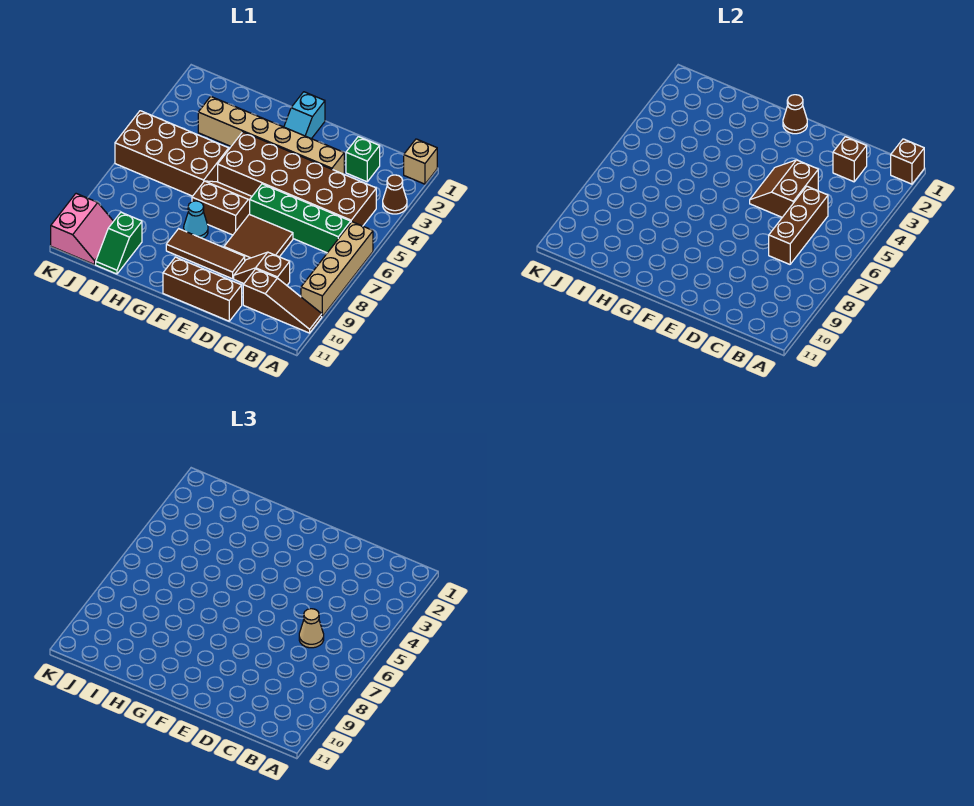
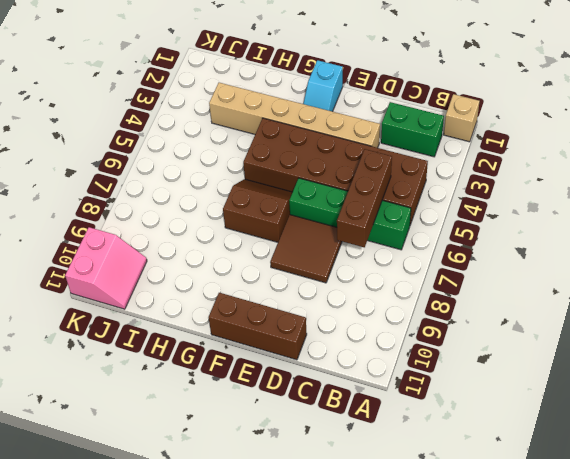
green 1x2 brick [381,102,444,157] -> green 1x1 brick [346,137,380,182]
none -> brown 1x1 cone [383,175,407,214]
none -> tan 1x4 brick [301,222,373,316]
none -> brown 1x3 slope [243,269,322,333]

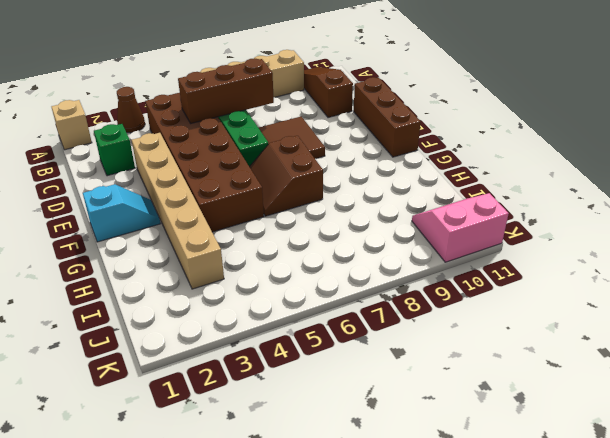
none -> brown 1x2 slope [234,252,290,285]
none -> brown 1x3 tile [166,229,245,279]
none -> cyan 1x1 cone [184,201,208,239]

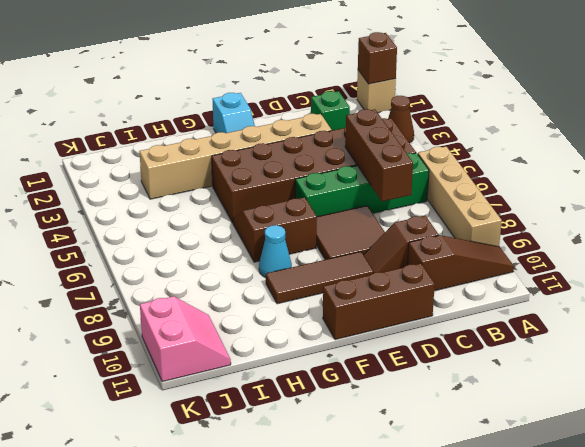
none -> brown 2x4 brick [115,111,229,196]
none -> green 1x2 slope [96,212,142,274]
none -> brown 1x1 brick [833,137,867,182]

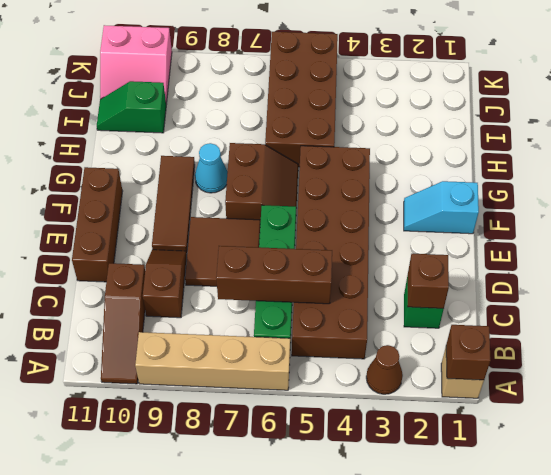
none -> tan 1x6 brick [198,97,344,174]
none -> brown 2x2 slope [750,160,818,217]
none -> brown 1x1 cone [783,95,807,134]

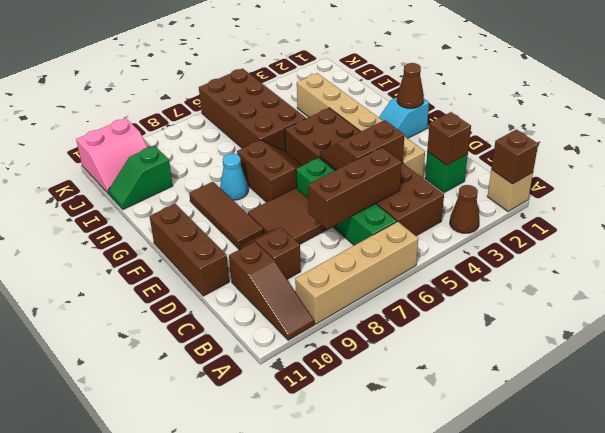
none -> tan 1x1 cone [299,609,324,648]

